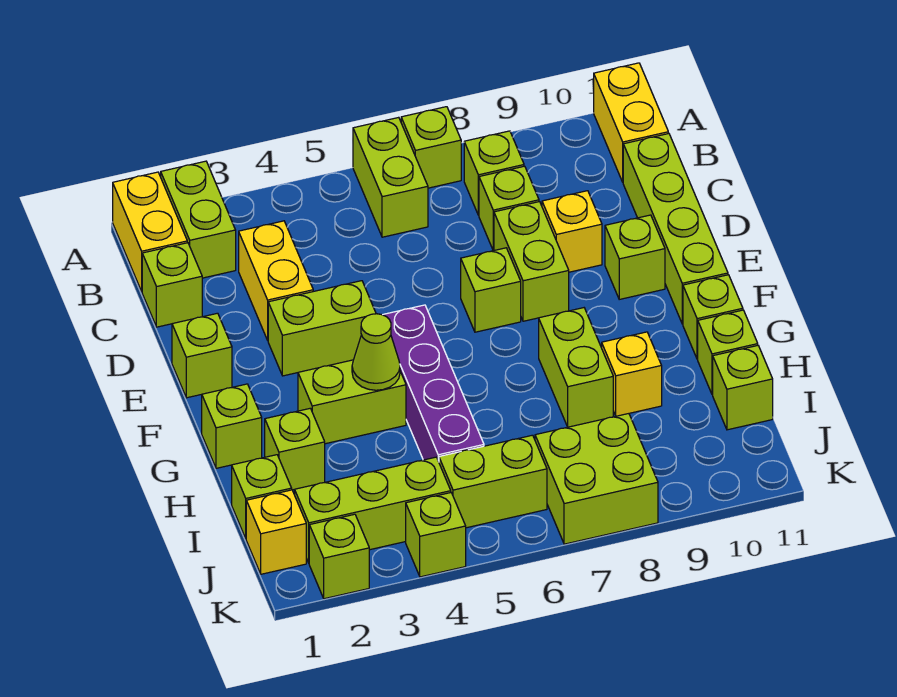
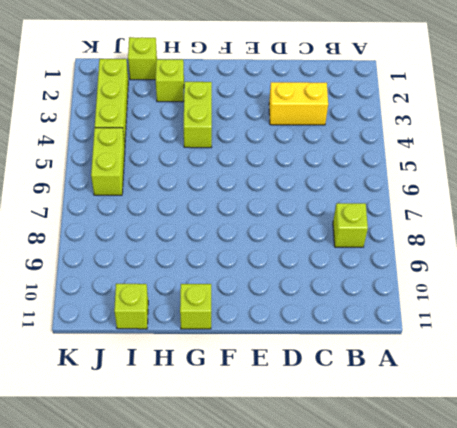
none -> yellow 1x2 brick [113,172,187,291]
none -> lime 1x2 brick [161,161,236,278]
none -> lime 1x2 brick [353,117,428,237]
none -> lime 1x1 brick [401,107,461,188]

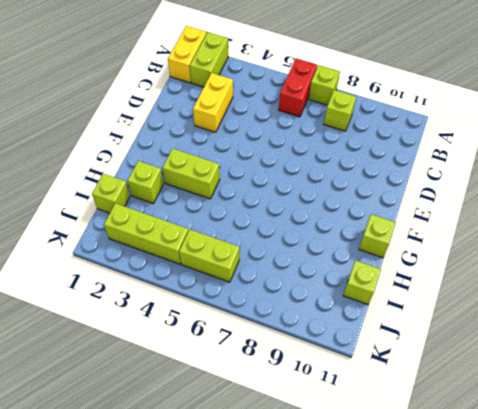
red 1x2 brick [279,59,317,117] -> lime 1x2 brick [353,117,428,237]
none -> yellow 1x2 brick [594,63,668,182]
none -> lime 1x1 brick [142,243,202,327]
none -> lime 1x1 brick [479,166,539,251]
none -> lime 1x4 brick [623,134,728,324]

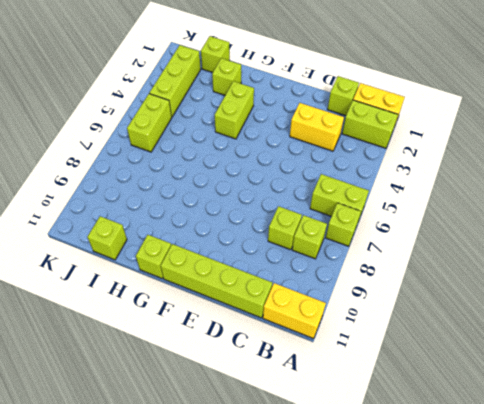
none -> lime 1x2 brick [494,202,569,321]
none -> yellow 1x1 brick [542,191,602,272]
none -> lime 1x1 brick [172,313,232,398]
none -> lime 1x2 brick [268,281,376,376]

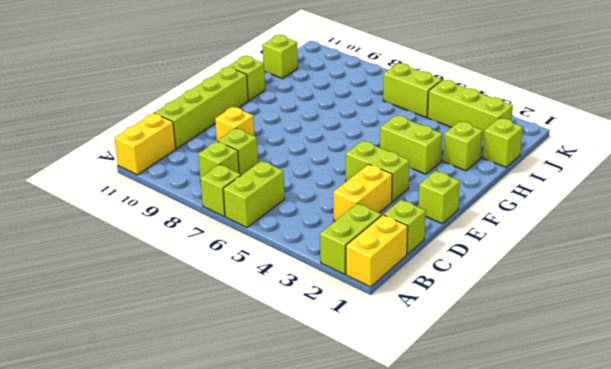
none -> lime 1x2 brick [494,202,569,321]
none -> lime 1x1 brick [461,248,521,332]
none -> lime 1x1 brick [605,215,665,299]
none -> purple 1x4 brick [383,305,484,462]

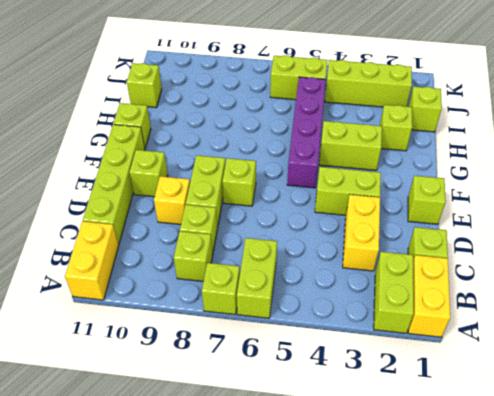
none -> lime 1x1 brick [202,384,262,468]
none -> lime 1x2 brick [539,308,613,427]
none -> yellow 1x1 brick [602,332,662,416]
none -> lime 1x1 brick [698,310,758,395]

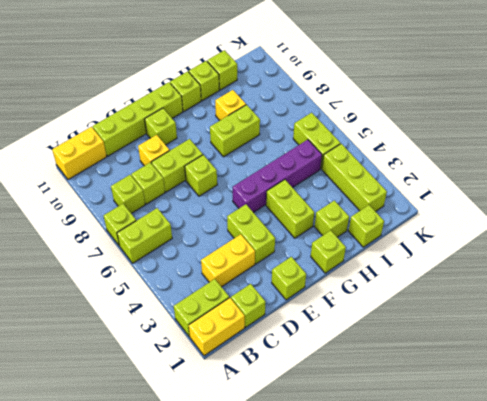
none -> yellow 1x1 brick [246,490,306,574]
none -> lime 2x2 brick [535,414,658,544]
none -> lime 1x1 brick [309,514,369,599]
none -> lime 1x1 brick [406,493,466,577]

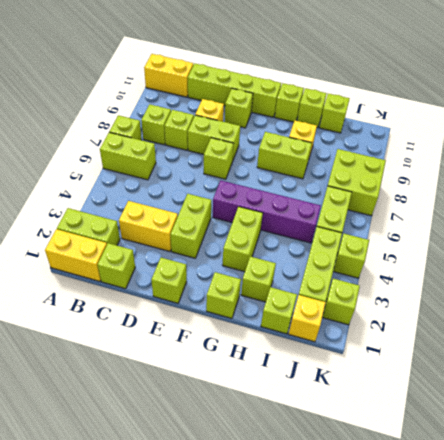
none -> lime 1x1 cone [352,314,400,390]

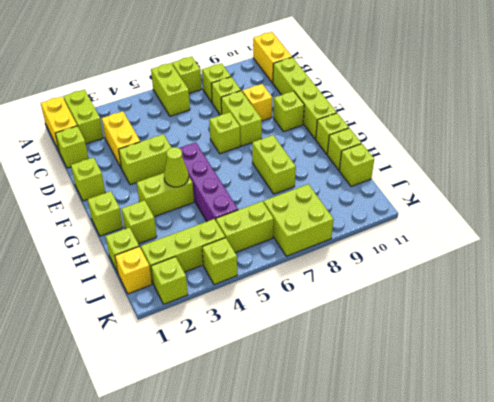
none -> yellow 1x1 brick [602,332,662,416]

